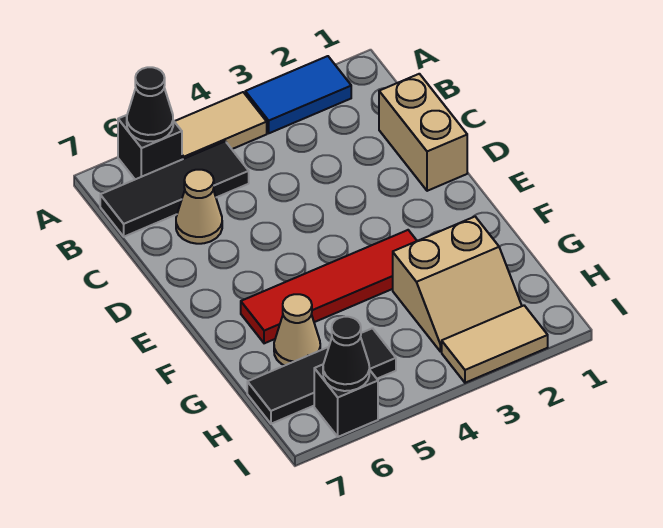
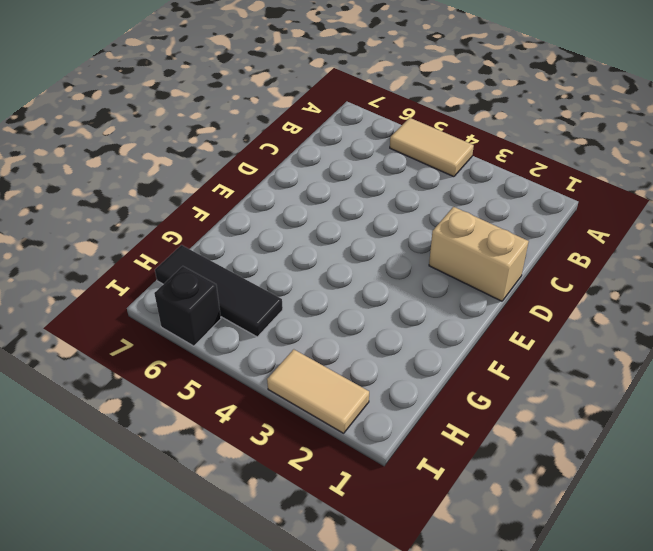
tan 1x2 brick [429,207,529,301] -> tan 1x2 brick turned to [379,74,467,191]
none -> blue 1x2 tile [245,56,351,133]
none -> black 1x1 brick [118,115,182,179]
none -> black 1x3 tile [100,141,249,237]

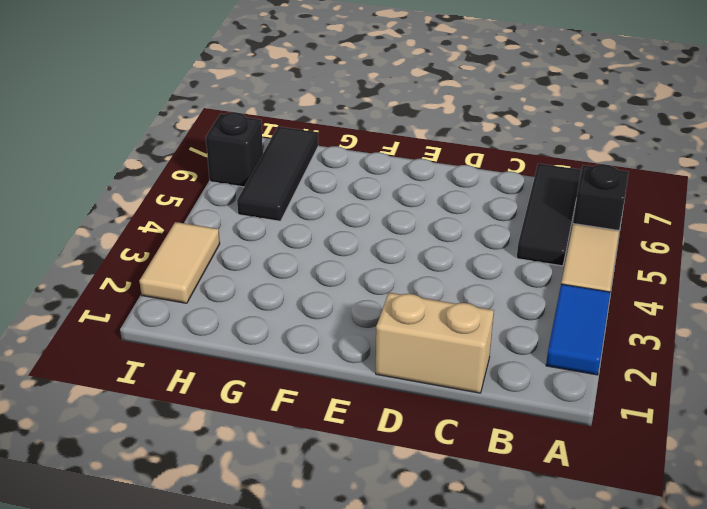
none -> tan 1x1 cone [176,170,222,244]
none -> red 1x4 tile [241,230,417,343]
none -> tan 2x2 slope [393,217,522,352]

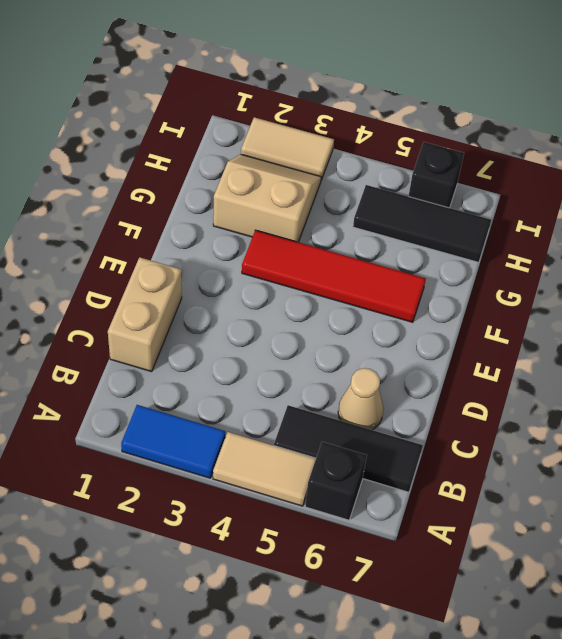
none -> tan 1x1 cone [274,294,320,366]
none -> black 1x1 cone [127,67,173,142]
none -> black 1x1 cone [323,317,369,391]

